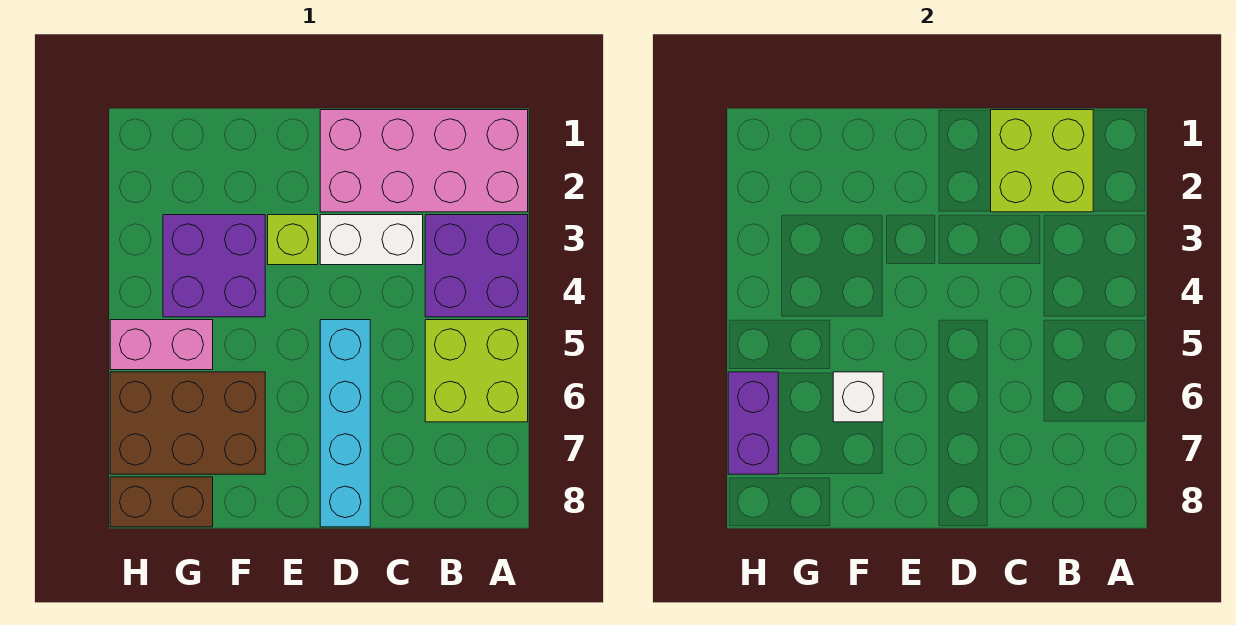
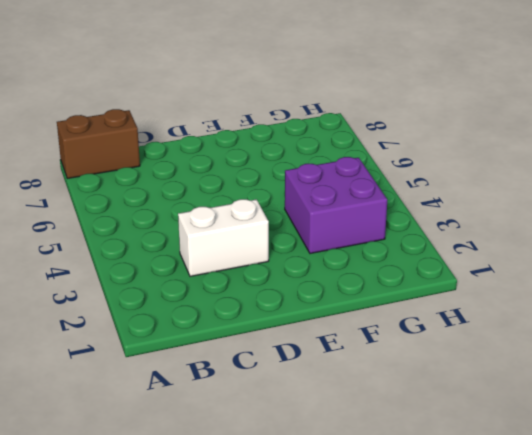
brown 1x2 brick [57,109,140,179] -> brown 1x2 brick moved to [110,477,213,527]
none -> pink 2x4 brick [320,110,528,212]
none -> purple 2x2 brick [425,215,528,317]
none -> lime 2x2 brick [425,320,528,422]

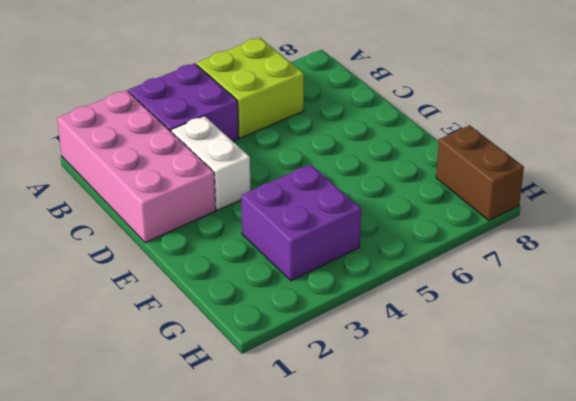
none -> cyan 1x4 brick [320,320,370,527]
none -> lime 1x1 brick [268,215,318,265]
none -> brown 2x3 brick [110,372,265,474]

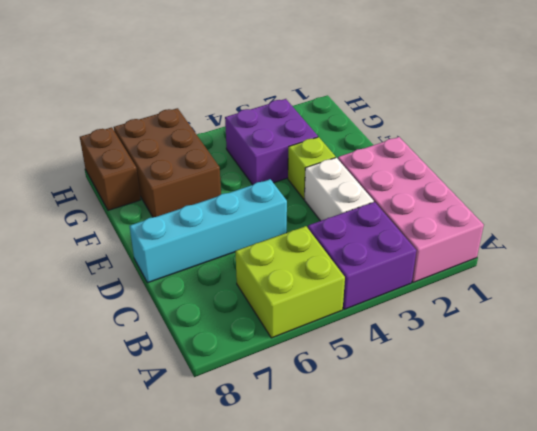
none -> pink 1x2 brick [110,320,213,370]
none -> lime 2x2 brick [991,110,1093,212]
none -> white 1x1 brick [833,372,883,422]

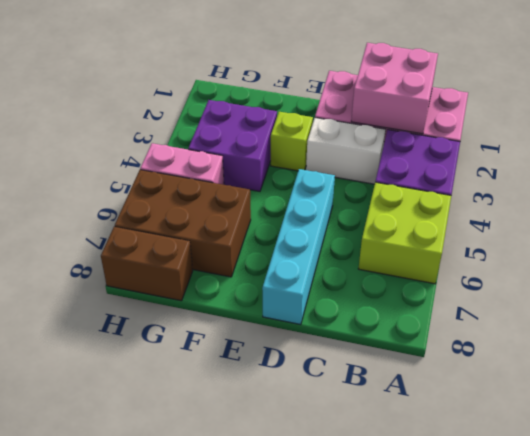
pink 2x2 brick [351,43,438,134] -> lime 2x2 brick [991,110,1093,212]
none -> white 1x1 brick [833,372,883,422]
none -> purple 1x2 brick [728,372,778,474]

